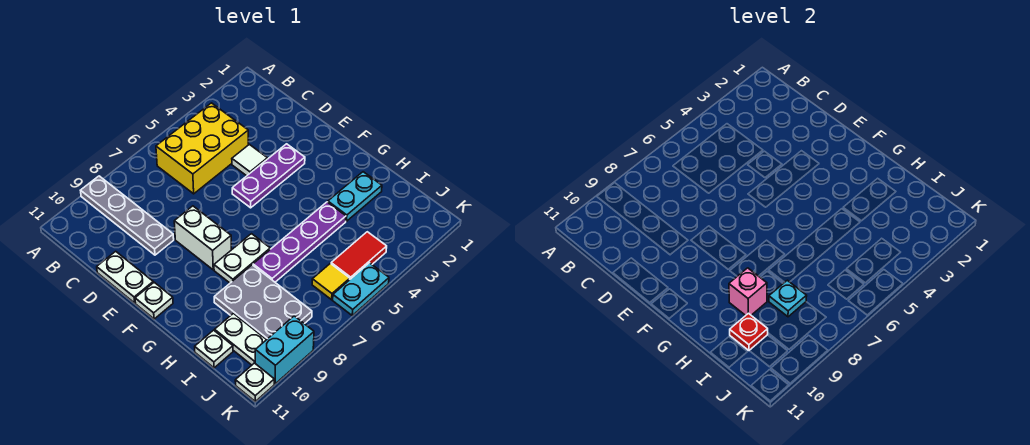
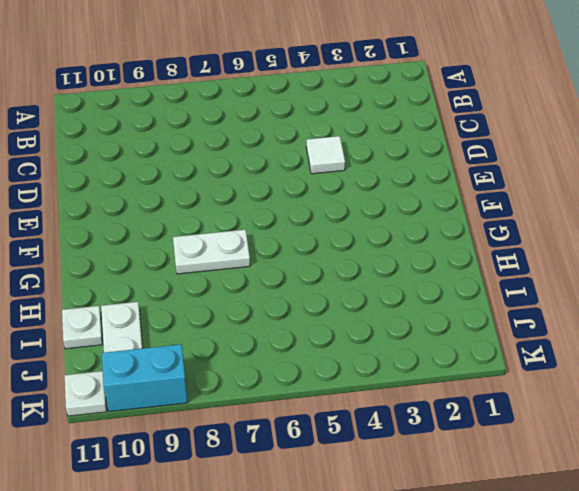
none -> grey 1x4 plate [81,176,174,255]
none -> yellow 2x3 brick [156,103,248,194]
none -> white 1x2 plate [97,251,153,303]

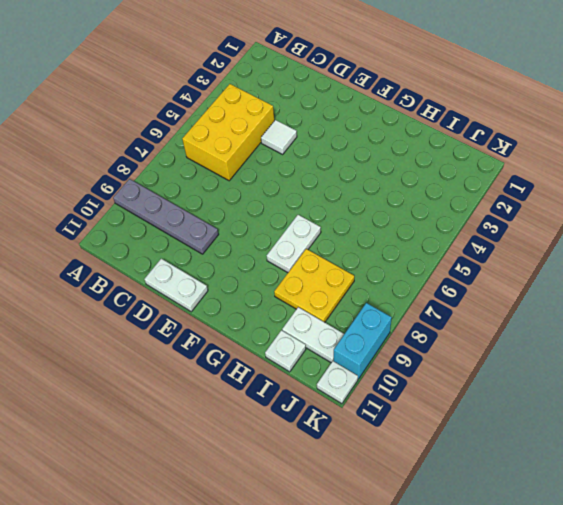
yellow 2x2 plate [274,249,354,322] -> grey 2x3 plate [214,265,312,340]
none -> purple 1x3 plate [232,144,305,208]
none -> white 1x2 brick [174,206,231,270]
none -> white 1x1 plate [135,282,173,319]

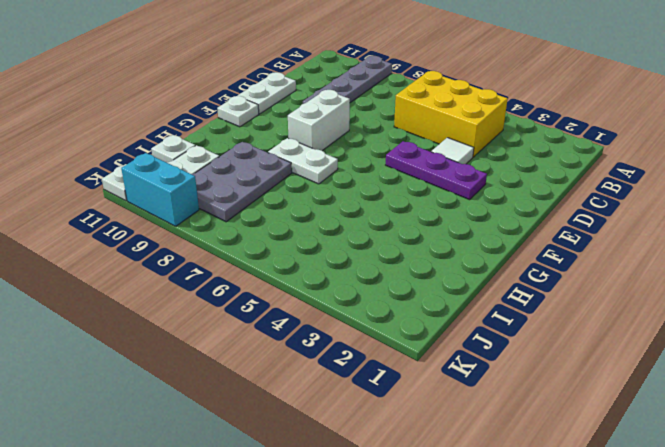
none -> cyan 1x2 plate [328,172,382,221]
none -> purple 1x4 plate [253,202,346,282]
none -> red 1x2 tile [331,232,387,279]

